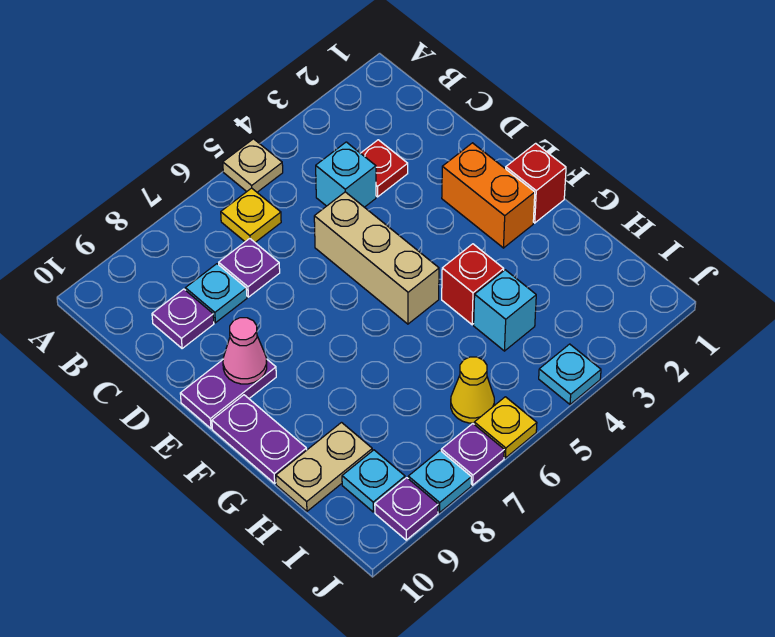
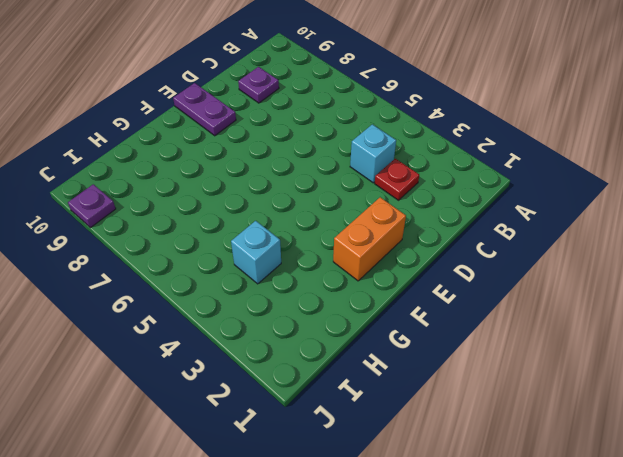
none -> tan 1x1 plate [223,139,283,192]
none -> yellow 1x1 plate [221,188,281,242]
none -> purple 1x1 plate [219,238,280,297]

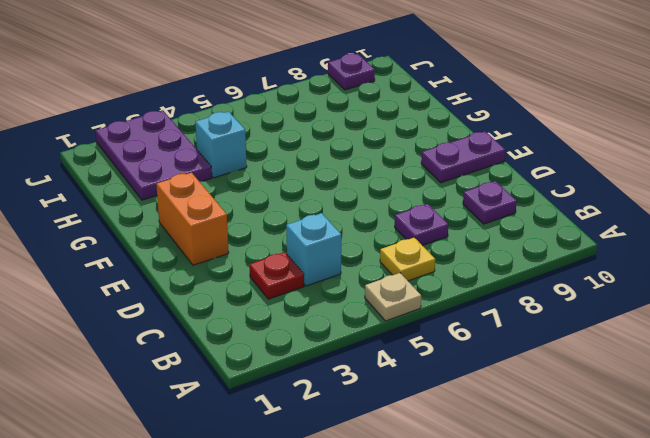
purple 2x3 plate [95,110,212,200] -> none
none -> cyan 1x1 plate [185,264,247,323]
none -> tan 1x3 brick [314,192,439,324]
none -> red 1x1 brick [506,143,566,223]

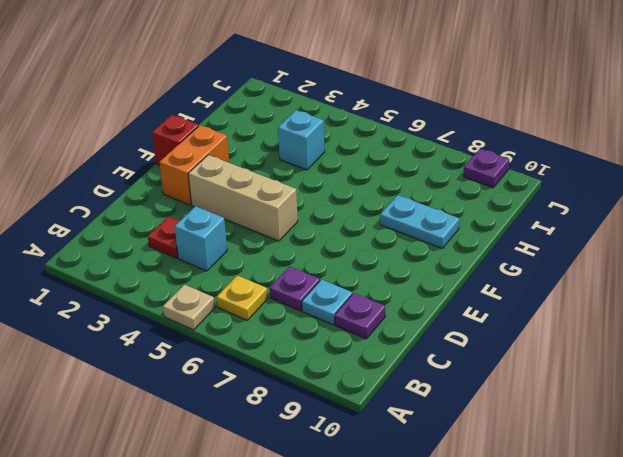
tan 1x3 brick [188,155,298,241] -> tan 1x3 brick turned to [314,192,439,324]
cyan 1x2 plate [380,195,459,248] -> none
none -> purple 1x2 plate [180,360,276,428]
none -> purple 1x2 plate [212,395,307,483]
none -> red 1x1 brick [442,244,504,325]

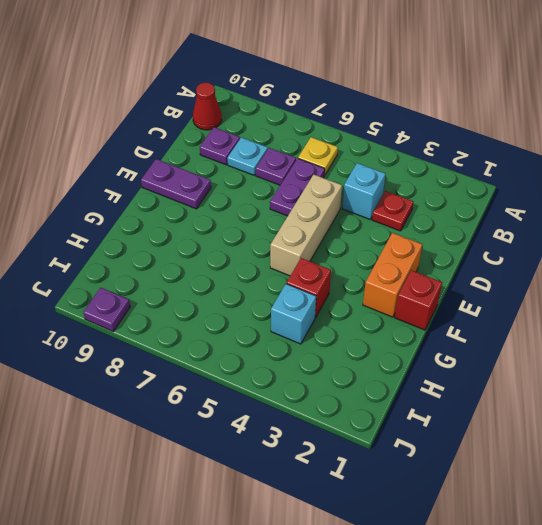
red 1x1 cone [193,83,222,130] -> none
purple 1x2 plate [270,158,325,216] -> purple 1x2 plate moved to [212,395,307,483]
none -> tan 1x1 plate [223,139,283,192]
none -> tan 1x2 plate [276,423,372,511]
none -> yellow 1x1 cone [451,357,494,423]

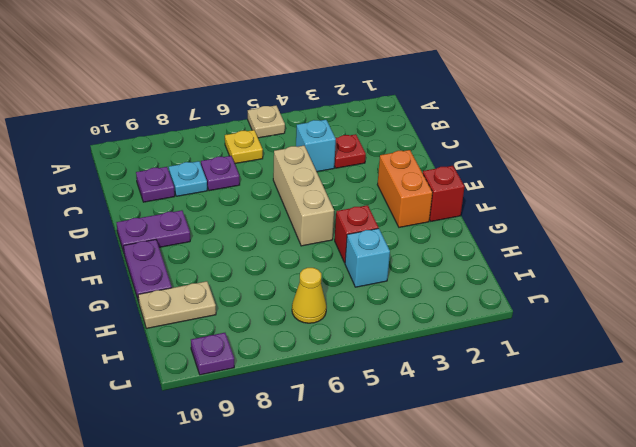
none -> cyan 1x1 plate [342,450,405,512]
none -> cyan 1x1 plate [539,344,601,404]
none -> yellow 1x1 plate [474,397,537,458]

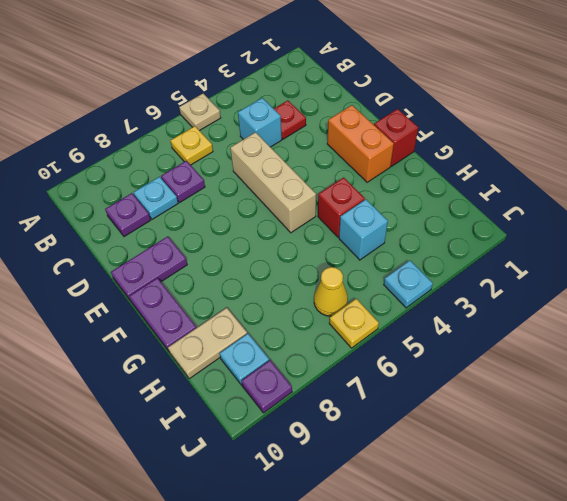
none -> purple 1x1 plate [441,424,504,485]
none -> cyan 1x1 plate [408,451,471,512]
none -> pink 1x1 cone [223,318,267,384]

